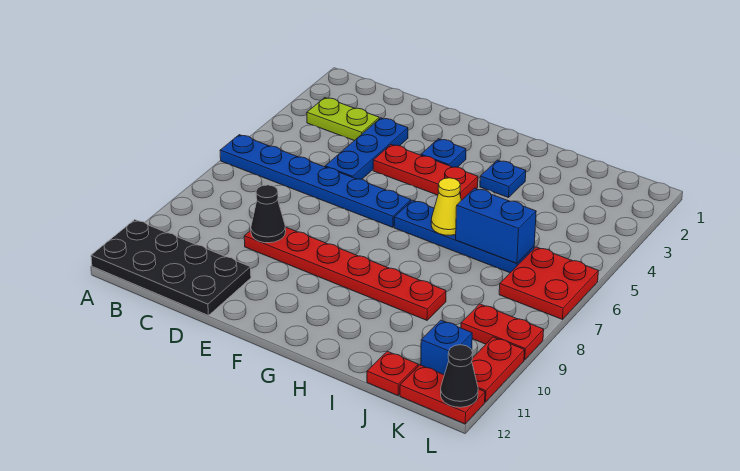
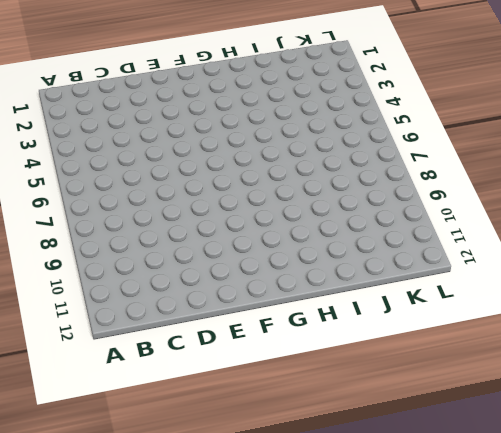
none -> blue 1x6 plate [220,135,411,227]
none -> black 2x4 plate [91,220,251,316]
none -> lime 1x2 plate [307,98,379,141]

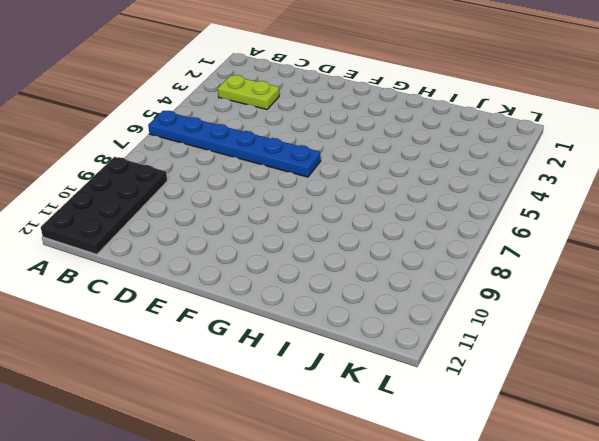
black 2x4 plate [41,157,167,254] -> black 2x4 plate turned to [91,220,251,316]
none -> blue 1x3 plate [325,118,408,180]
none -> red 1x6 plate [244,227,446,320]
none -> red 1x3 plate [373,145,478,200]

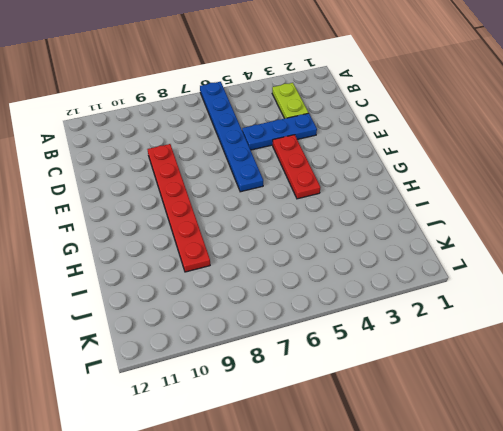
none -> black 2x4 plate [91,220,251,316]
none -> blue 1x1 plate [421,139,466,167]
none -> blue 1x4 plate [394,200,534,273]

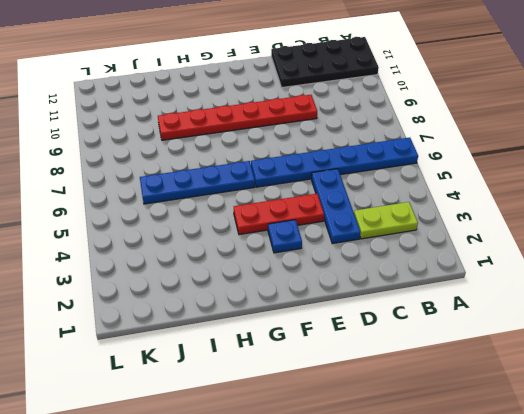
none -> blue 1x1 plate [480,160,526,198]
none -> red 1x1 plate [367,351,418,396]
none -> red 2x2 plate [499,247,598,319]

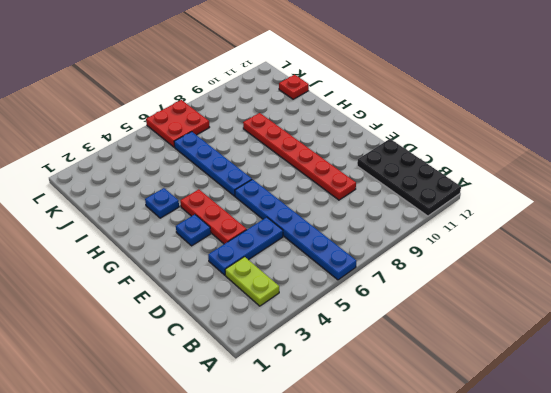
none -> red 1x2 plate [461,304,544,360]
none -> blue 1x1 brick [421,320,472,375]
none -> red 1x2 plate [400,365,485,424]

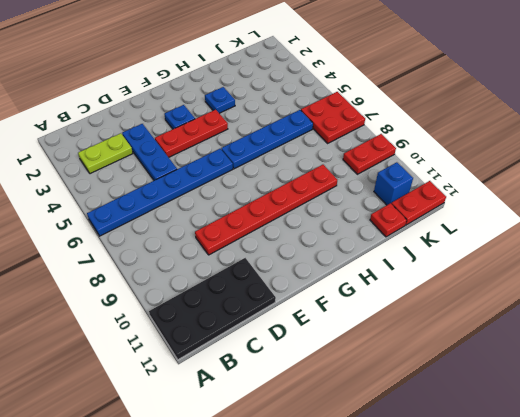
none -> red 1x2 plate [472,337,525,402]
none -> black 1x1 cone [251,185,286,243]
none -> yellow 1x1 cone [431,178,461,235]

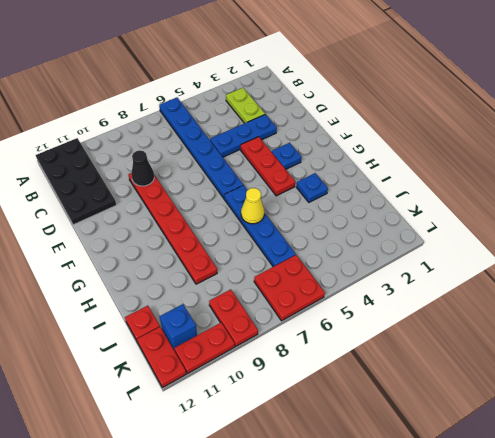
none -> blue 1x2 brick [456,188,536,264]
none -> black 1x1 cone [441,345,478,407]

